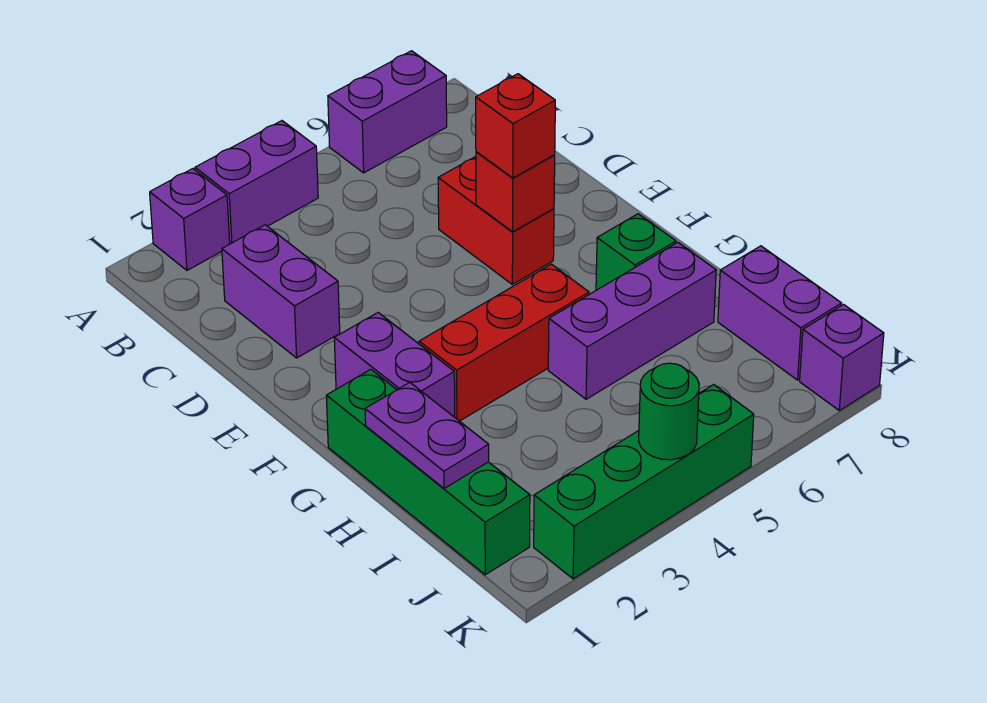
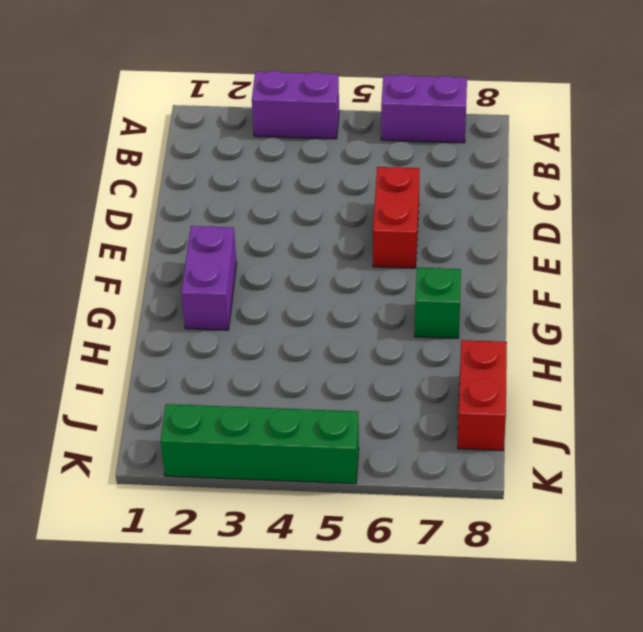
red 1x2 brick [458,340,507,451] -> purple 1x2 brick [718,246,842,380]
none -> purple 1x1 brick [150,169,230,270]
none -> purple 1x2 brick [222,225,340,358]
none -> green 1x4 brick [326,369,530,575]

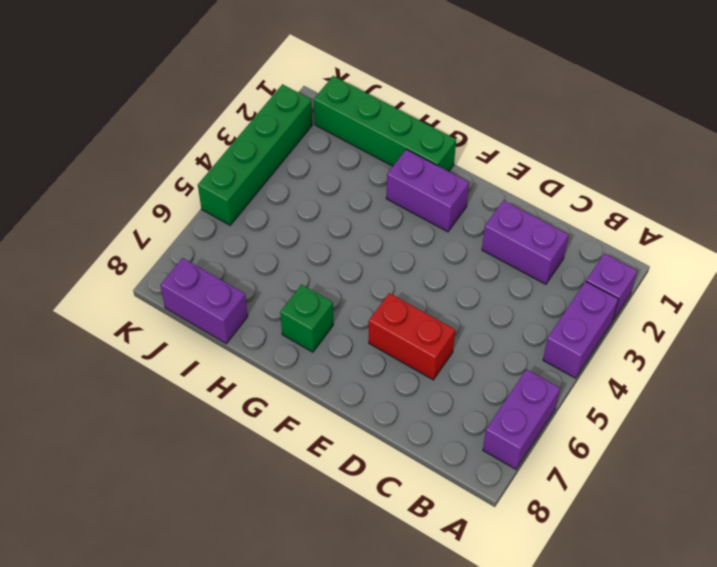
none -> red 1x3 brick [419,264,589,421]
none -> purple 1x3 brick [548,242,716,399]
none -> purple 1x1 brick [800,305,884,410]

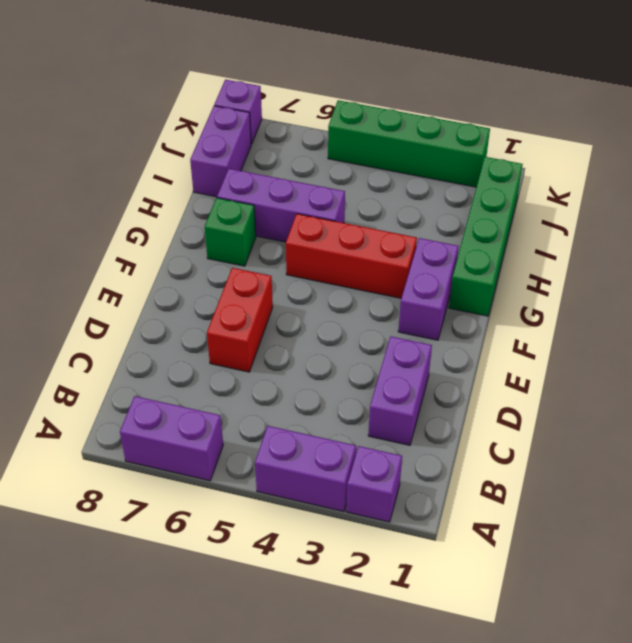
none -> red 1x1 brick [476,152,555,232]
none -> purple 1x2 plate [365,382,489,488]
none -> green 1x1 round brick [639,363,699,460]

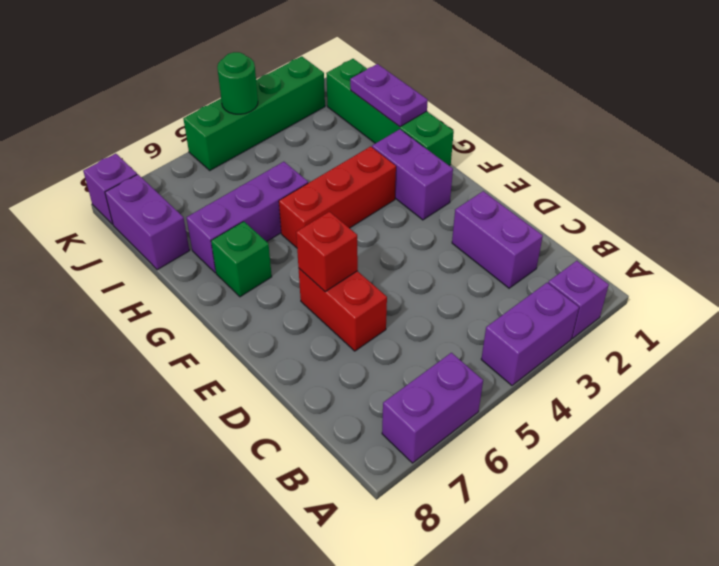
none -> red 1x1 brick [476,74,555,178]

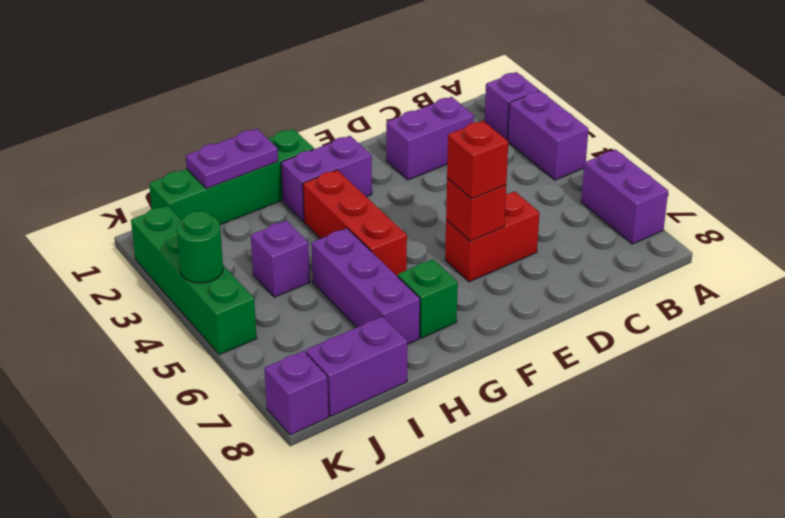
purple 1x1 brick [251,220,310,297] -> none

